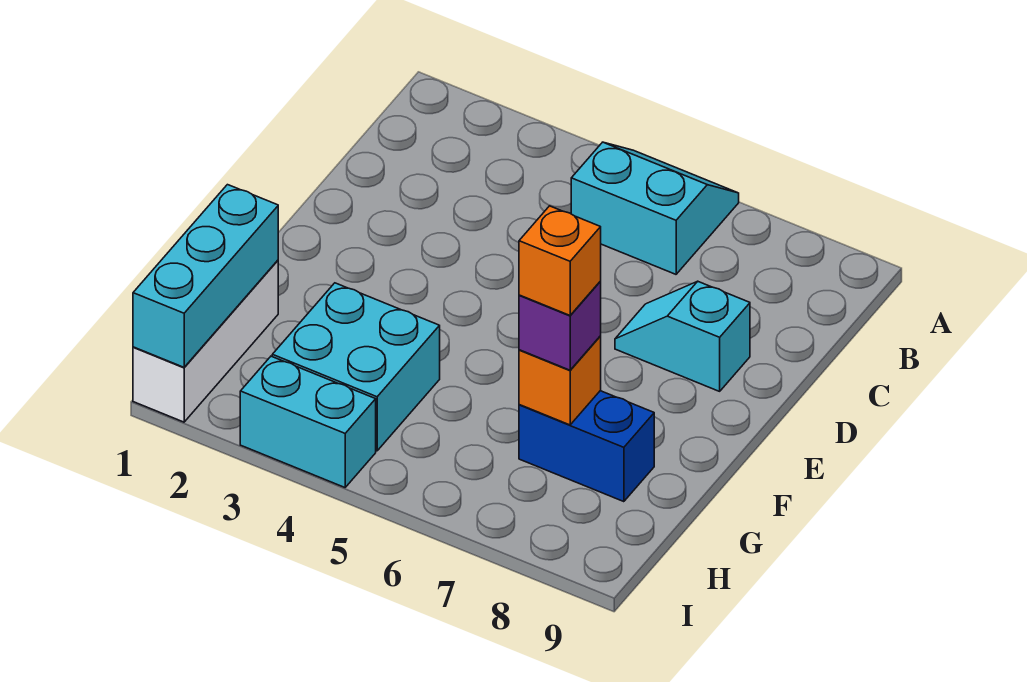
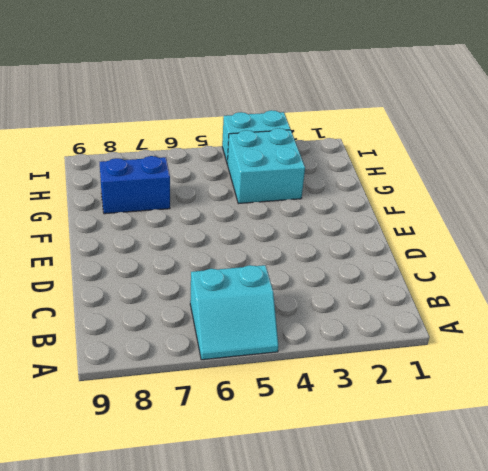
none -> cyan 1x2 slope [615,281,750,391]
none -> white 1x3 brick [133,260,278,422]

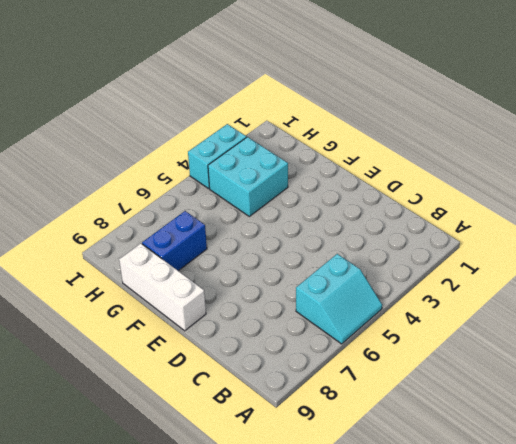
white 1x3 brick [119,244,206,331] -> white 1x3 brick moved to [133,260,278,422]
none -> cyan 1x2 slope [615,281,750,391]
none -> cyan 1x3 brick [133,185,278,367]

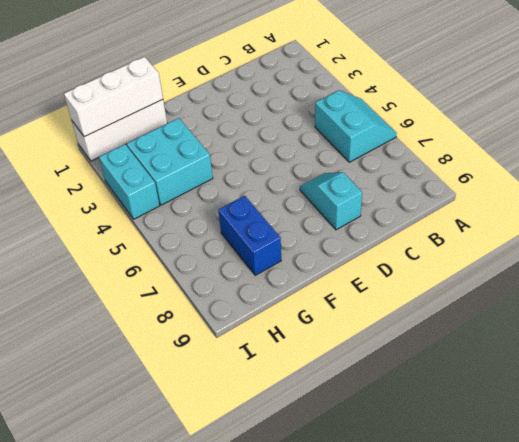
white 1x3 brick [64,57,163,137] -> cyan 1x3 brick [133,185,278,367]
none -> orange 1x1 brick [519,336,601,425]
none -> purple 1x1 brick [519,282,601,370]

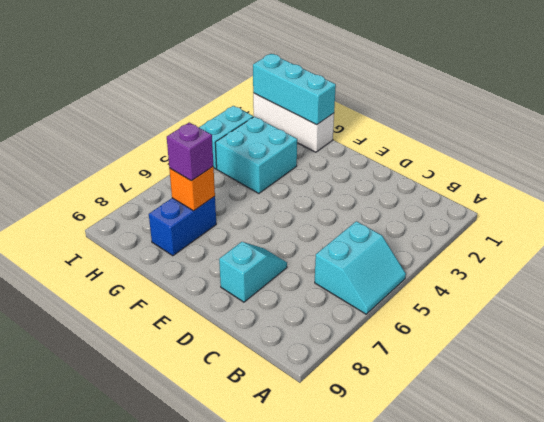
none -> orange 1x1 brick [519,206,601,315]

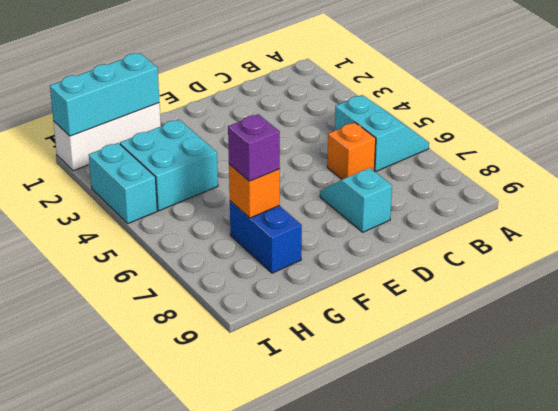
orange 1x1 brick [327,123,376,180] -> orange 1x1 brick moved to [519,206,601,315]

